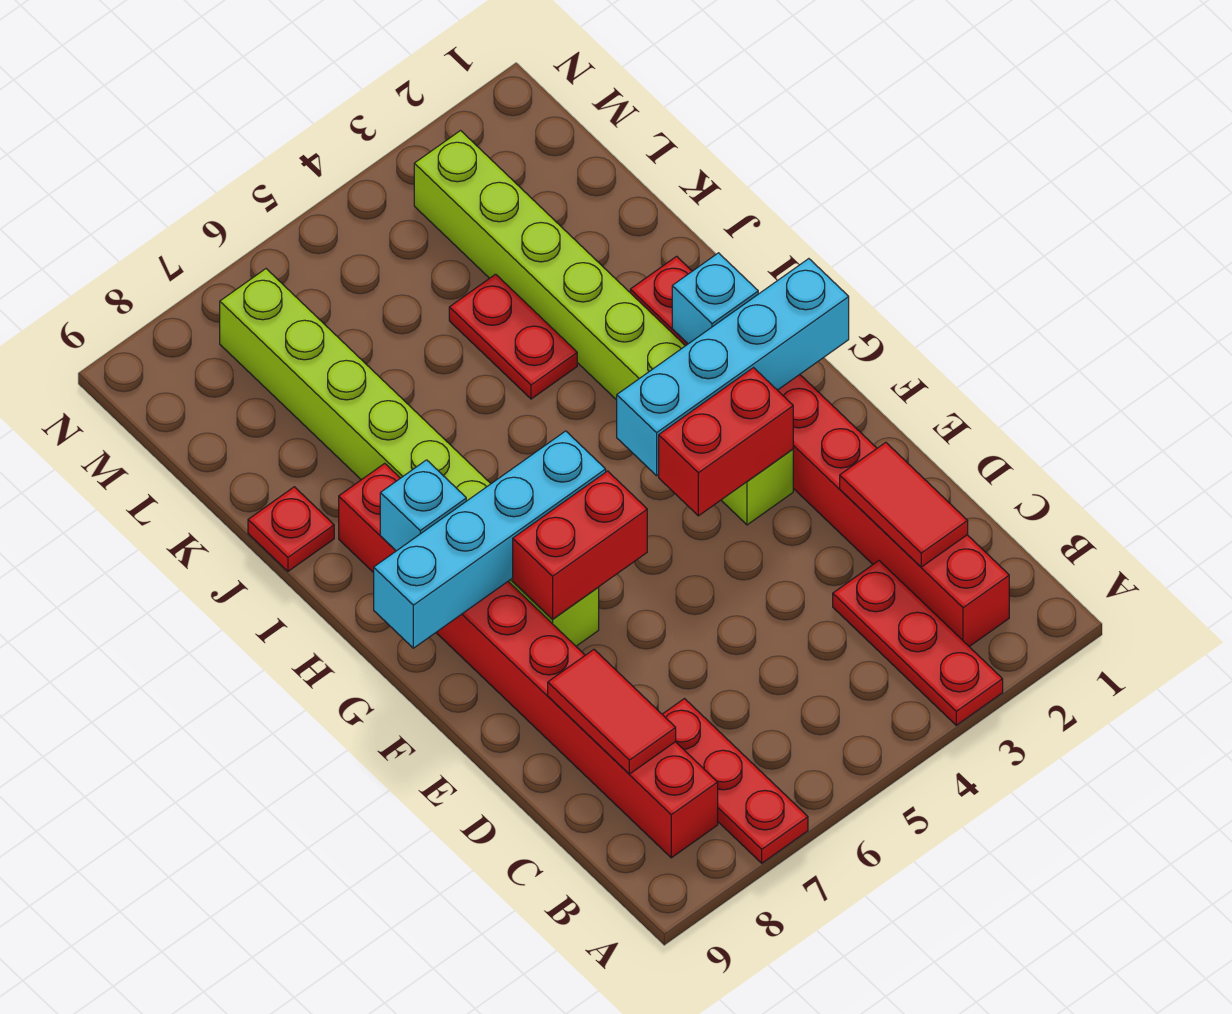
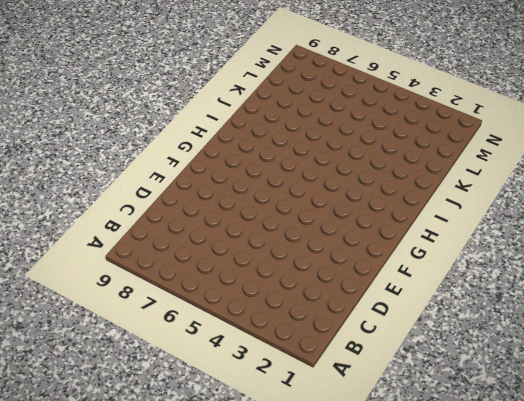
none -> red 1x3 plate [833,561,1003,725]
none -> red 1x3 plate [662,699,808,863]
none -> red 1x8 brick [630,256,1009,647]

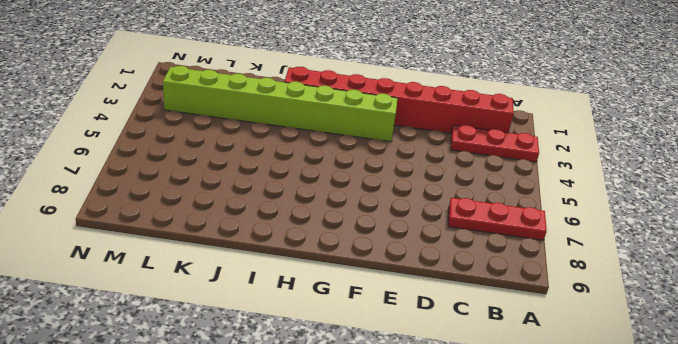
none -> red 1x8 brick [339,463,718,858]
none -> lime 1x8 brick [220,269,599,646]
none -> red 1x2 plate [449,274,577,399]

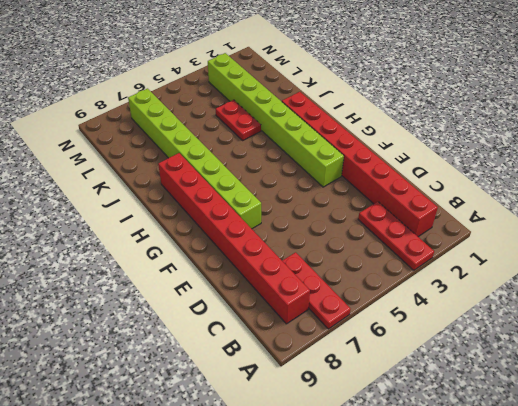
none -> red 1x1 plate [248,487,334,571]
none -> red 1x2 tile [840,442,968,567]
none -> red 1x2 tile [548,650,676,774]

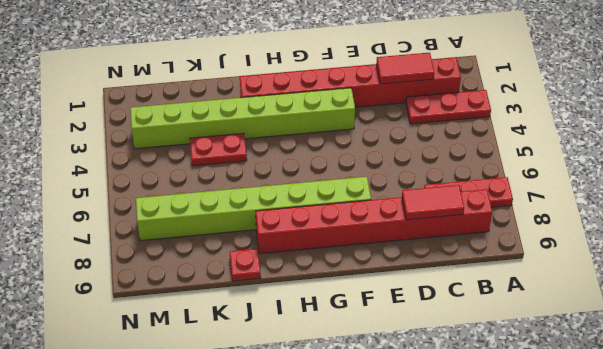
none -> red 1x2 brick [659,368,793,516]
none -> red 1x2 brick [513,471,647,620]
none -> cyan 1x4 brick [617,259,849,476]

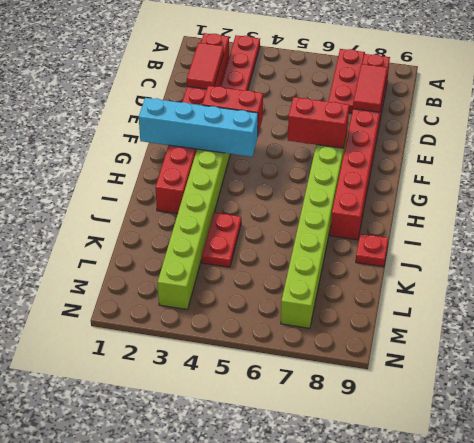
none -> cyan 1x4 brick [374,431,606,648]
none -> cyan 1x1 brick [672,253,758,344]
none -> cyan 1x1 brick [380,460,466,551]

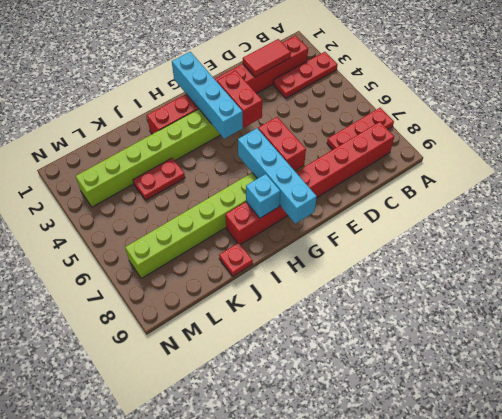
none -> red 1x2 tile [548,650,676,774]
none -> cyan 1x1 brick [672,253,758,344]

